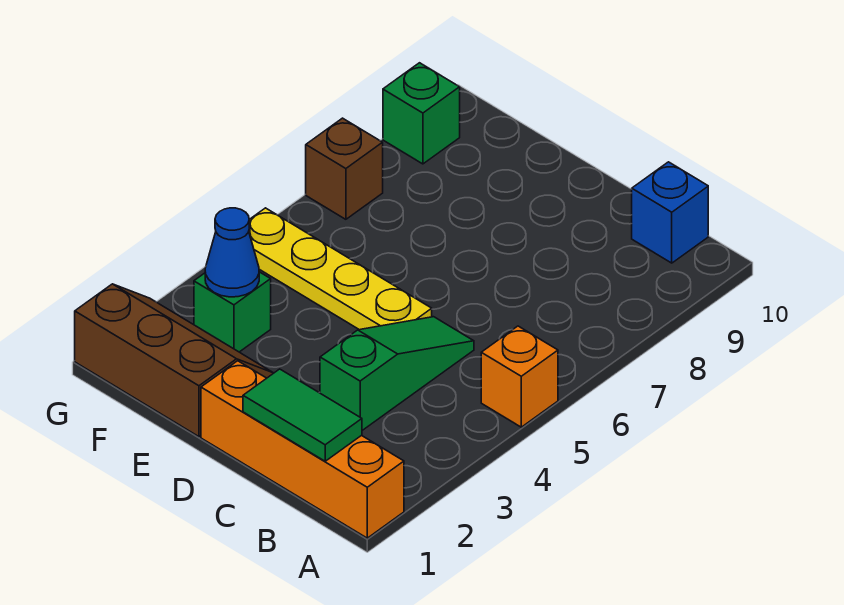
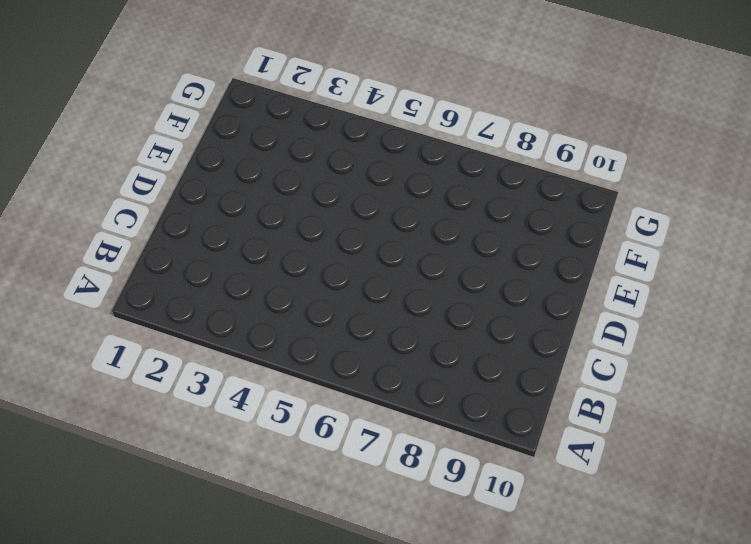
none -> orange 1x4 brick [201,361,404,538]
none -> orange 1x1 brick [481,326,558,427]

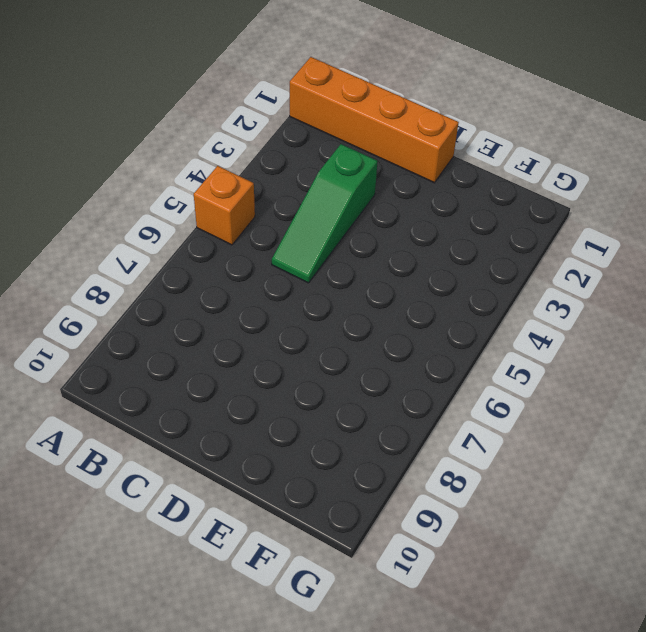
none -> blue 1x1 brick [632,162,708,263]
none -> yellow 1x4 plate [249,208,432,330]

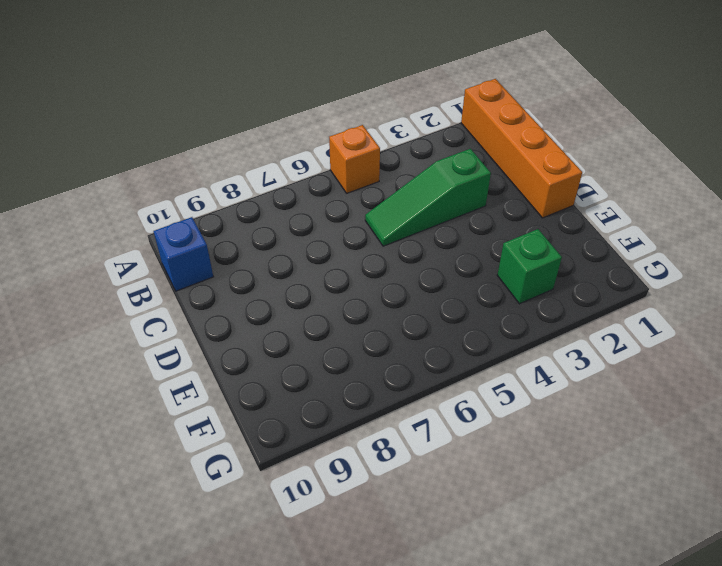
none -> yellow 1x4 plate [249,208,432,330]
none -> brown 2x3 slope [75,284,273,437]

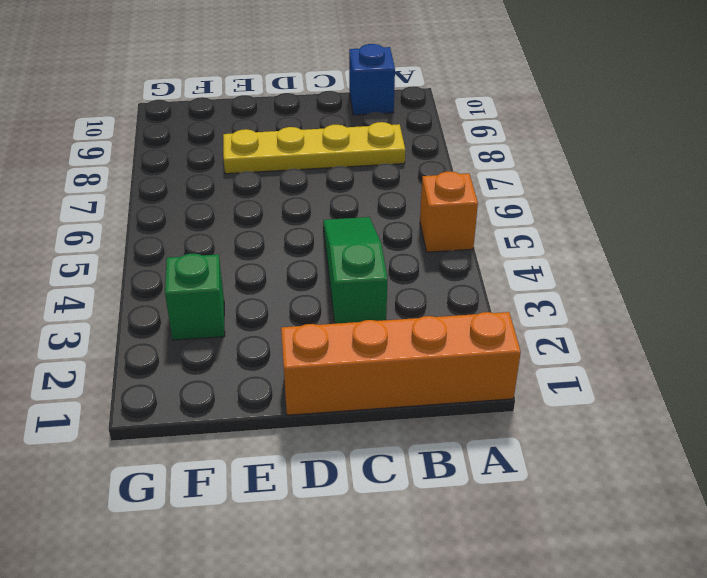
yellow 1x4 plate [223,122,405,174] -> yellow 1x4 plate moved to [249,208,432,330]
none -> brown 2x3 slope [75,284,273,437]
none -> brown 1x1 brick [306,118,383,219]

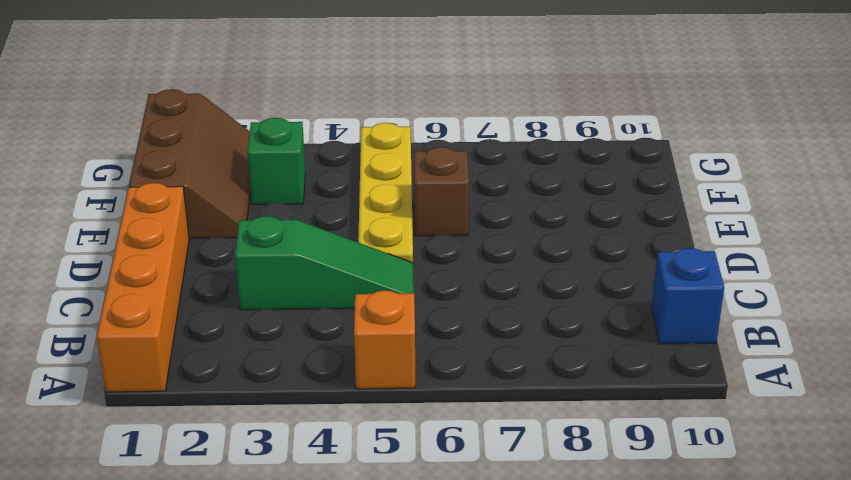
brown 1x1 brick [414,147,469,236] -> brown 1x1 brick moved to [306,118,383,219]
none -> green 1x1 brick [383,63,460,164]
none -> green 1x2 tile [243,369,362,461]

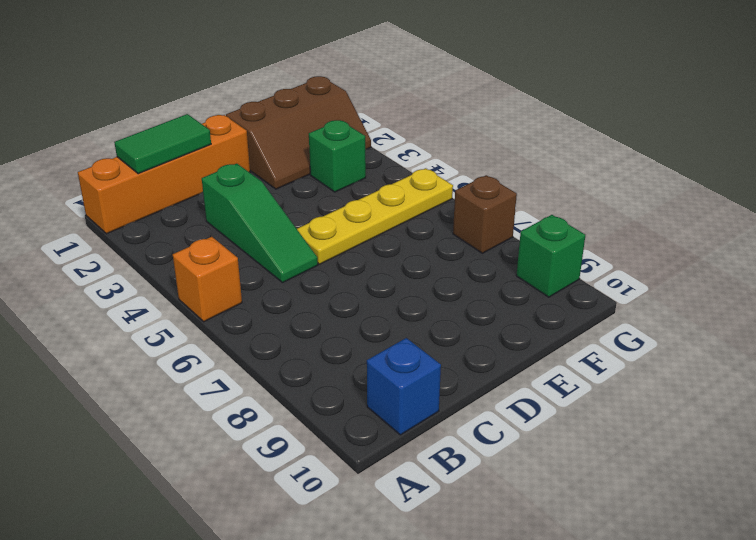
none -> blue 1x1 cone [205,208,259,297]

